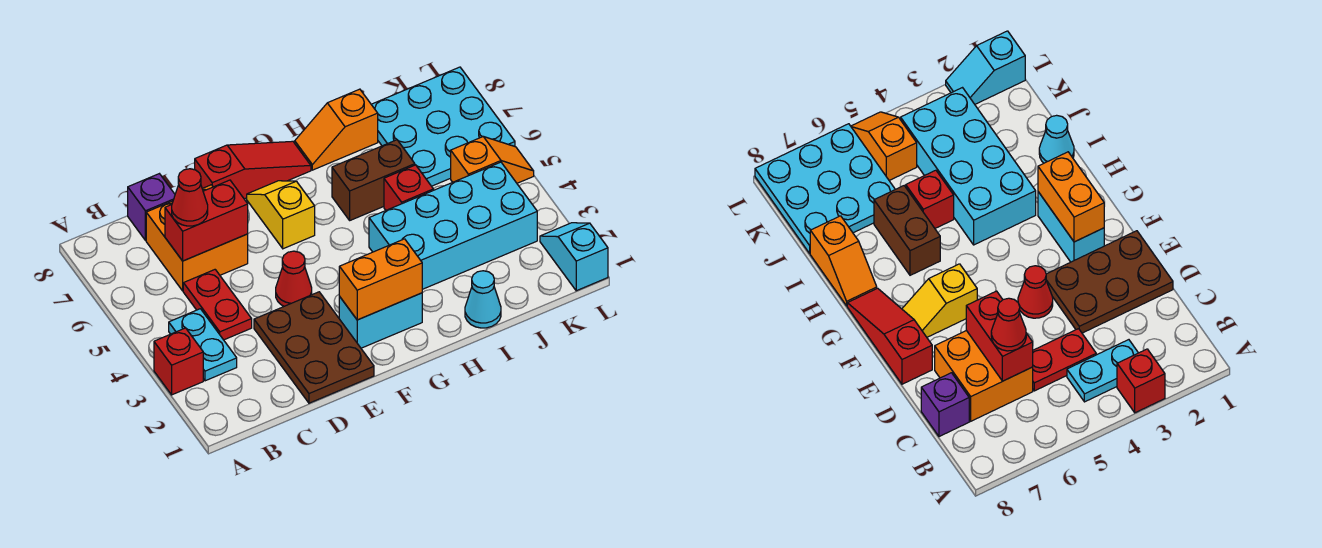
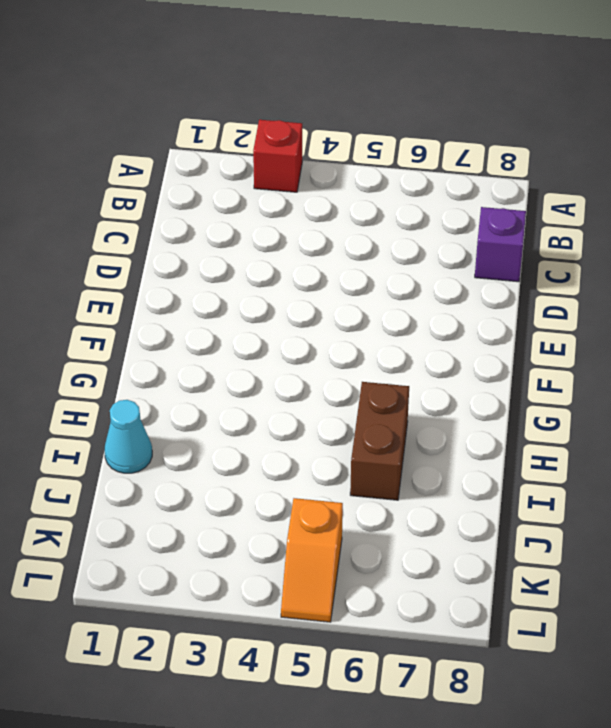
none -> cyan 1x2 plate [169,309,237,381]
none -> red 1x2 plate [183,270,252,340]
none -> orange 2x2 brick [146,185,248,291]

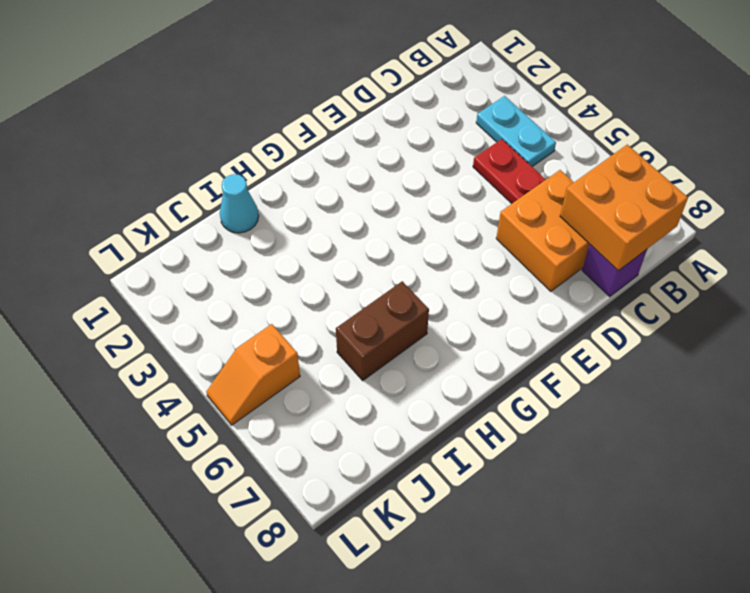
orange 2x2 brick [560,145,688,271] -> none
none -> red 1x1 brick [154,328,203,395]
none -> brown 2x3 plate [254,292,374,403]
none -> red 1x1 cone [276,251,312,306]

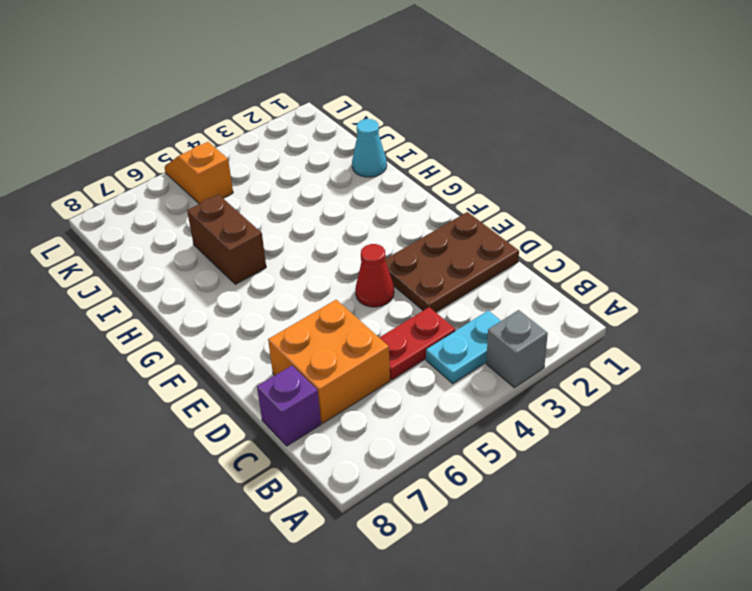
grey 1x1 brick [486,310,548,388] -> red 1x1 brick [154,328,203,395]
none -> red 1x3 slope [195,141,311,199]
none -> cyan 1x2 brick [339,293,422,348]
none -> yellow 1x2 slope [247,181,315,249]

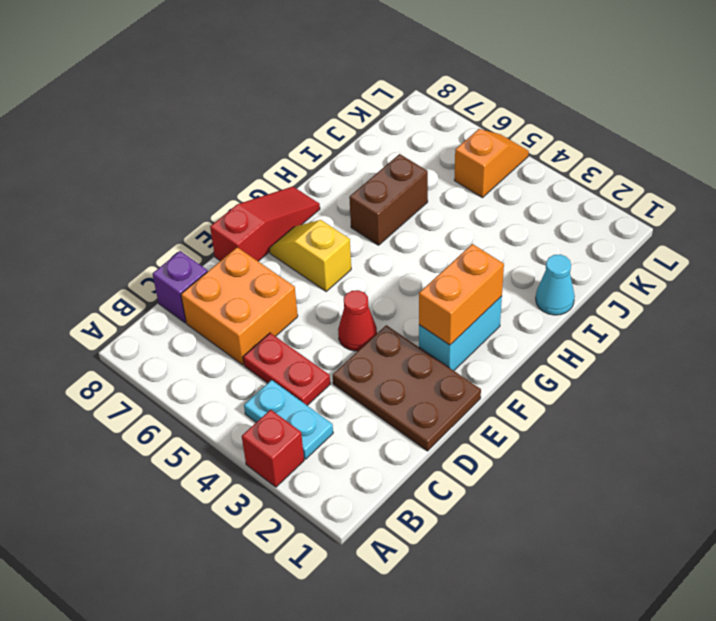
none -> cyan 2x4 brick [369,162,537,289]
none -> orange 1x2 slope [295,89,378,170]
none -> red 1x1 brick [384,165,433,210]

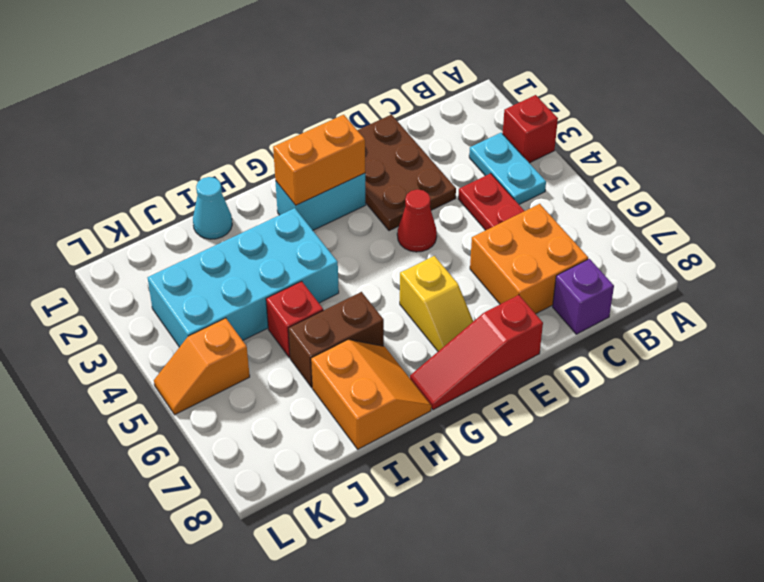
orange 2x2 slope [311,340,431,449] -> orange 1x2 slope [295,89,378,170]
none -> cyan 3x3 plate [371,67,515,186]
none -> cyan 1x2 slope [540,223,608,291]
none -> red 1x2 brick [165,180,248,261]

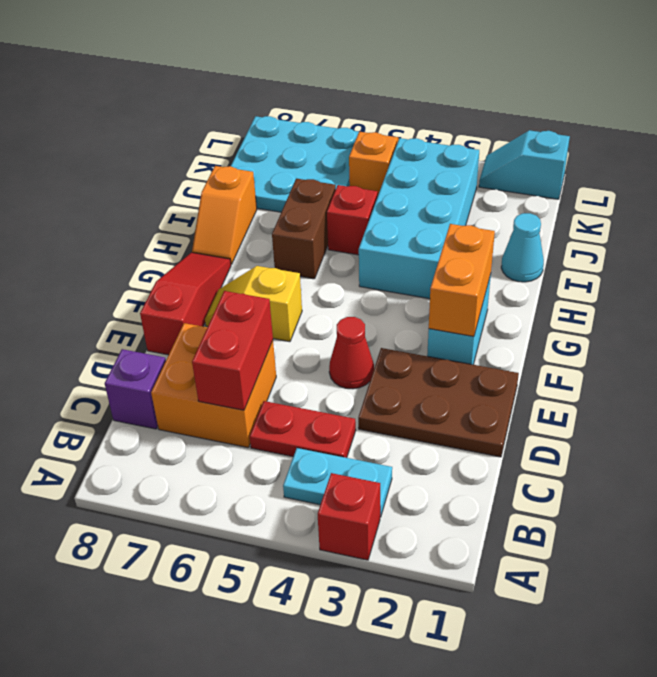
none -> red 1x1 cone [172,169,208,226]

